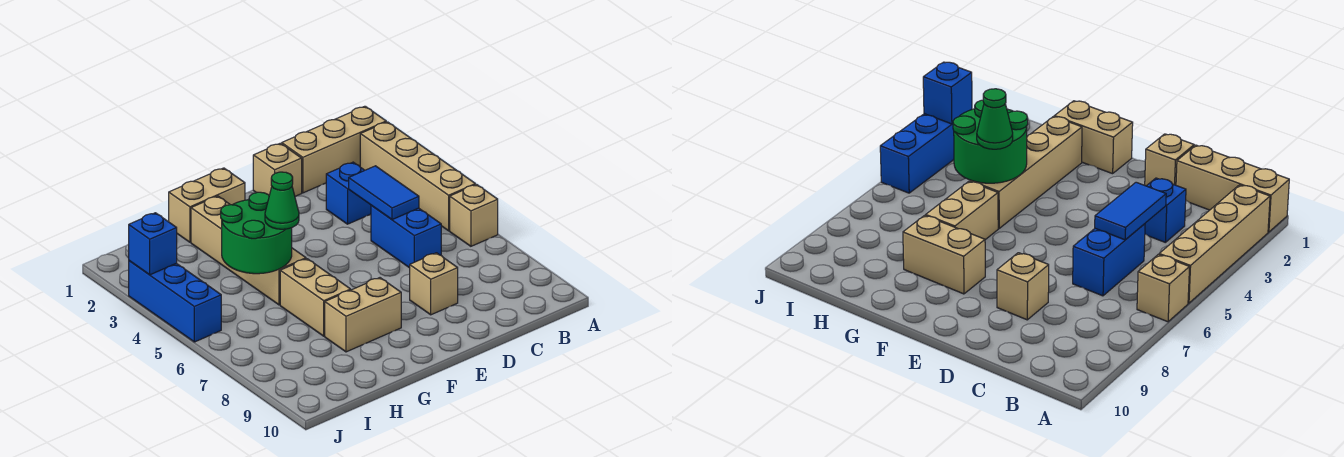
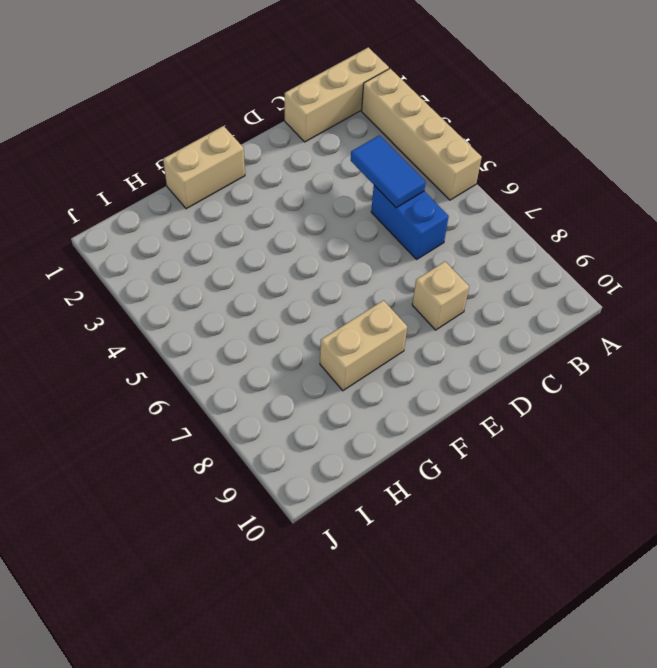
none -> tan 1x1 brick [450,185,498,246]
none -> blue 1x1 brick [326,162,371,224]
none -> tan 1x1 brick [253,143,302,196]

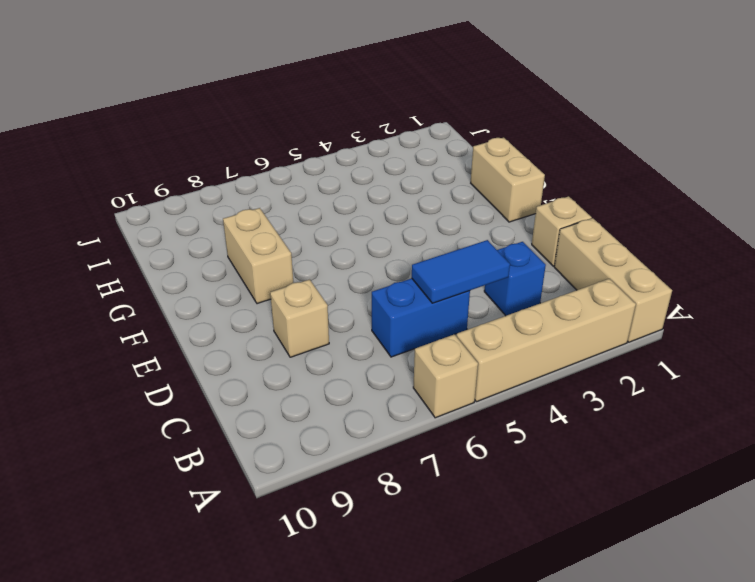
none -> tan 1x4 brick [191,196,306,305]
none -> tan 1x2 brick [280,259,351,336]
none -> blue 1x3 brick [129,261,221,342]

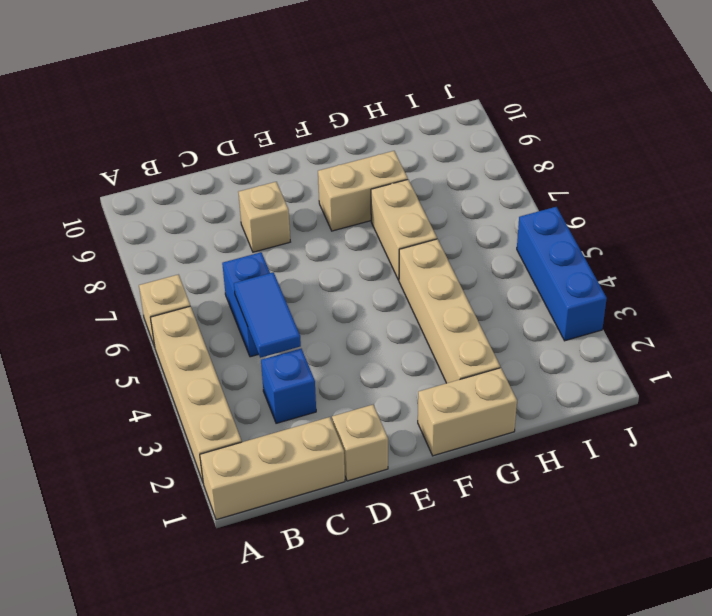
none -> green 2x2 round brick [221,192,292,274]
none -> blue 1x1 brick [129,213,177,275]
none -> green 1x1 cone [265,172,299,229]

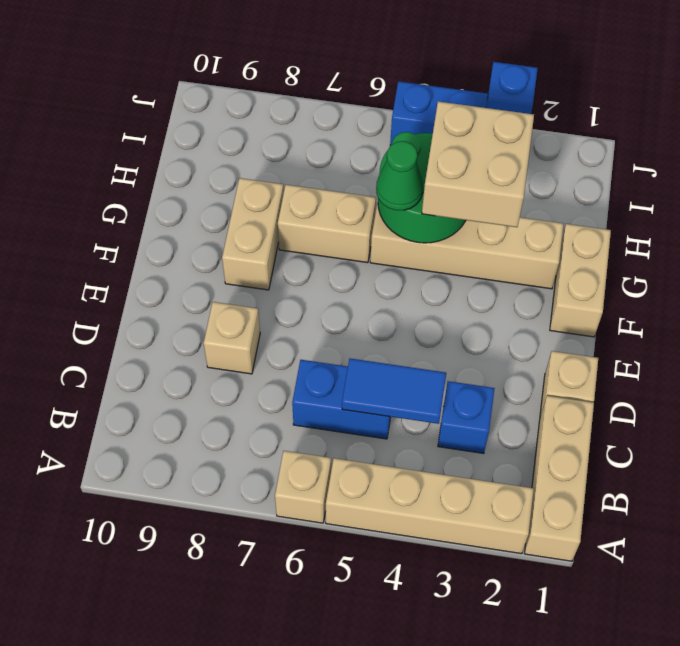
tan 2x2 brick [422,101,534,227] -> none

